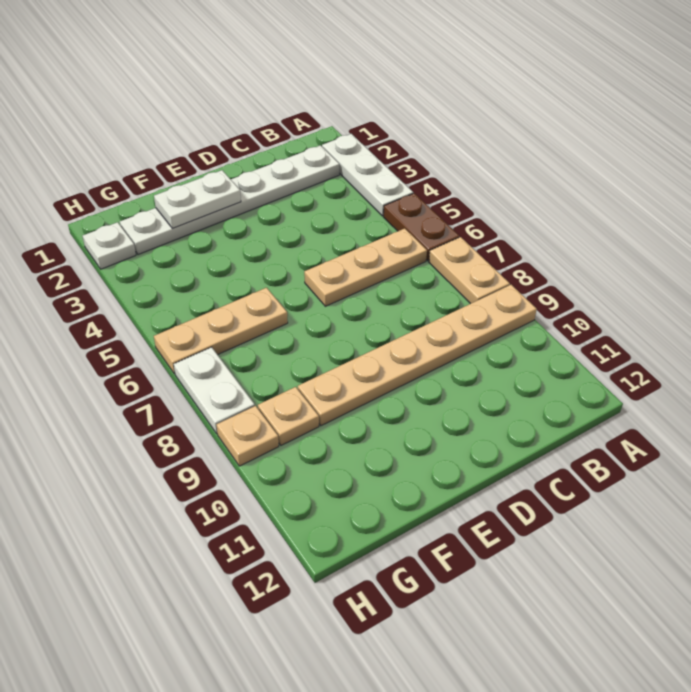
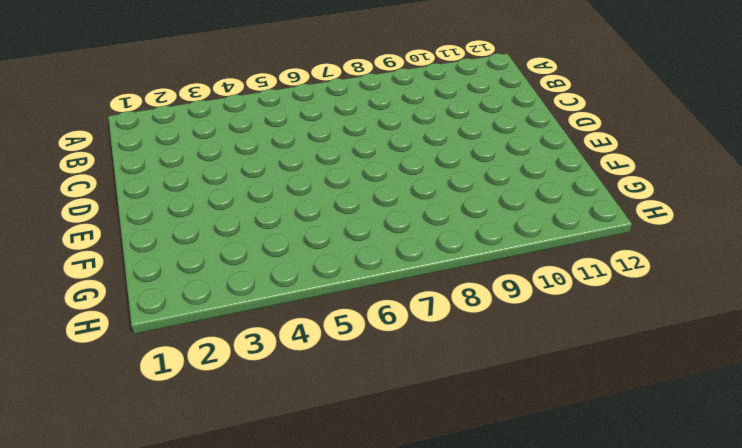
none -> white 1x3 plate [322,134,413,216]
none -> brown 1x2 plate [383,193,459,261]
none -> tan 1x2 plate [429,237,510,304]

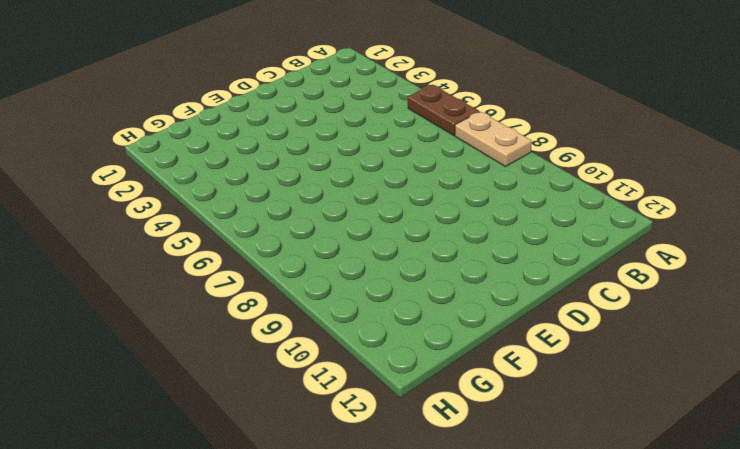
none -> white 1x3 plate [322,134,413,216]
none -> tan 1x6 plate [298,285,537,426]
none -> white 1x6 plate [120,145,339,255]

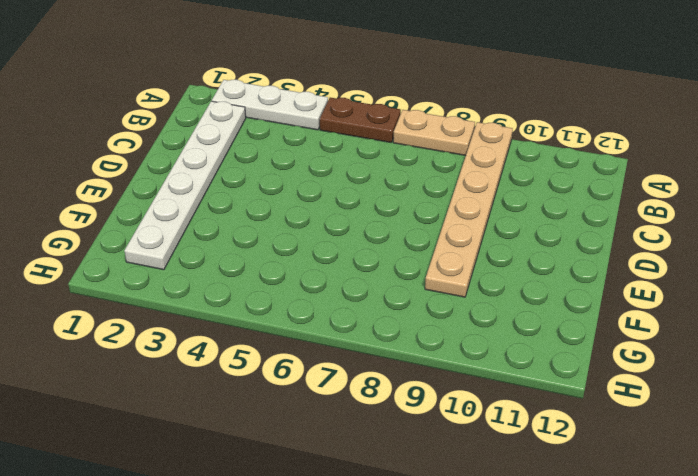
none -> tan 1x3 plate [304,228,427,306]
none -> tan 1x3 plate [154,288,288,374]
none -> tan 1x1 plate [258,387,319,445]

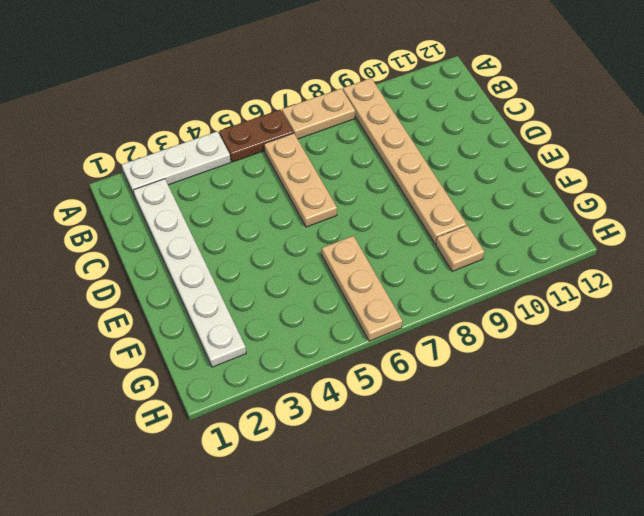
none -> white 1x1 plate [83,222,136,269]
none -> white 1x2 plate [174,347,255,434]
none -> tan 1x1 plate [216,406,279,466]

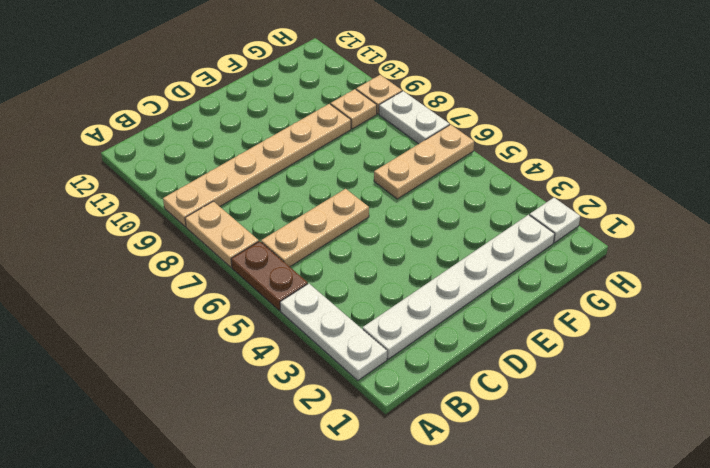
none -> white 1x2 plate [154,170,241,228]

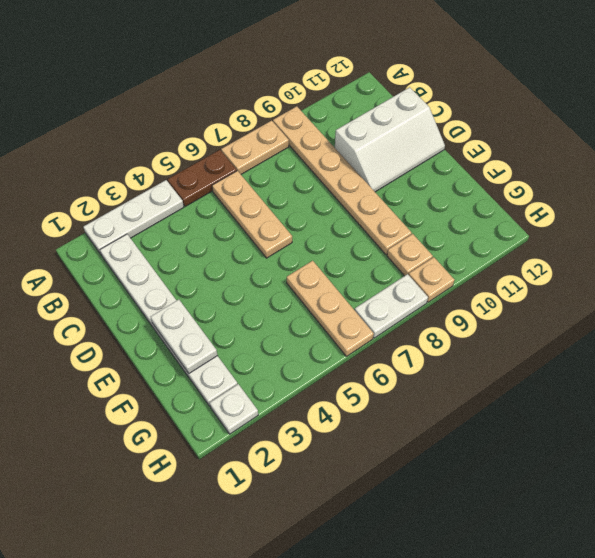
white 2x3 slope [335,87,445,192] -> none

